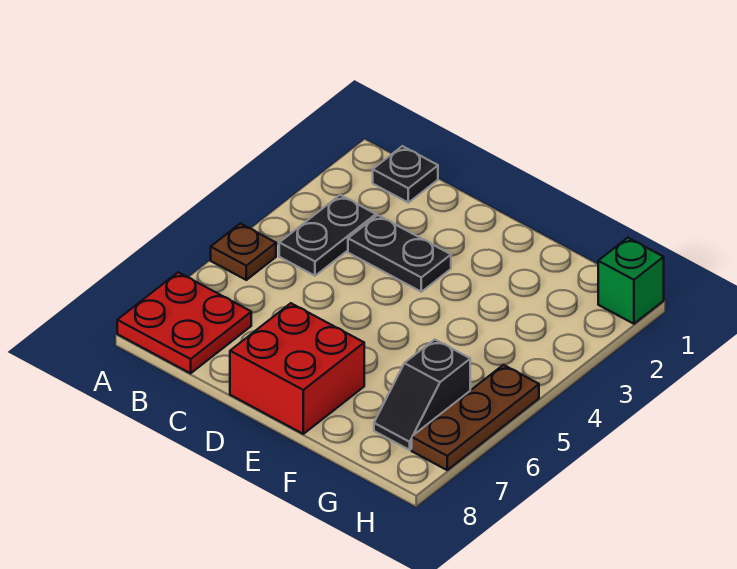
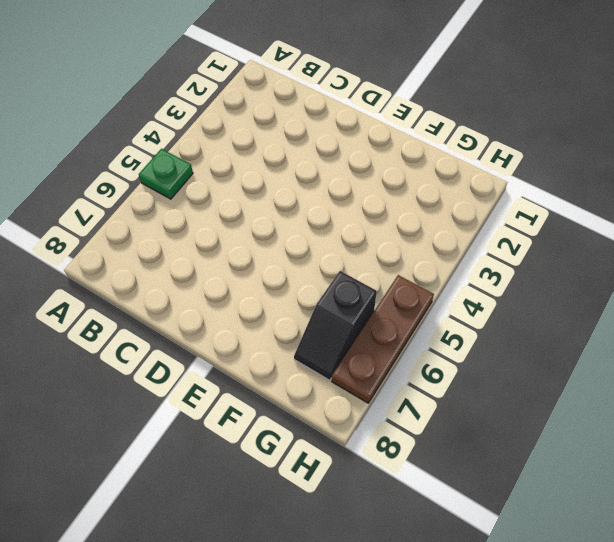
green 1x1 plate [139,149,193,199] -> brown 1x1 plate [211,223,276,280]
none -> red 2x2 plate [117,272,251,373]
none -> black 1x1 plate [373,146,438,203]

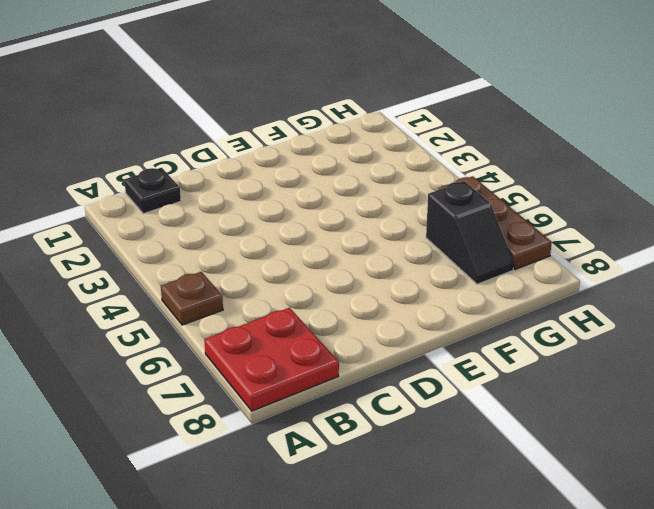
none -> black 1x2 plate [279,195,376,276]
none -> black 1x2 plate [348,215,451,292]

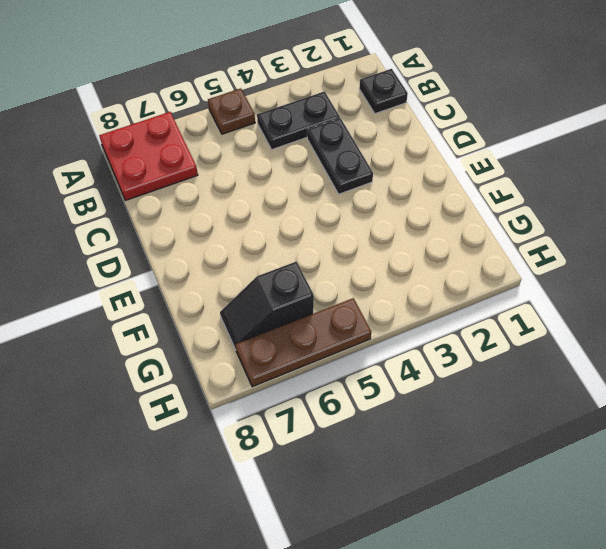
none -> red 2x2 brick [230,303,364,434]
none -> green 1x1 brick [598,238,664,324]

